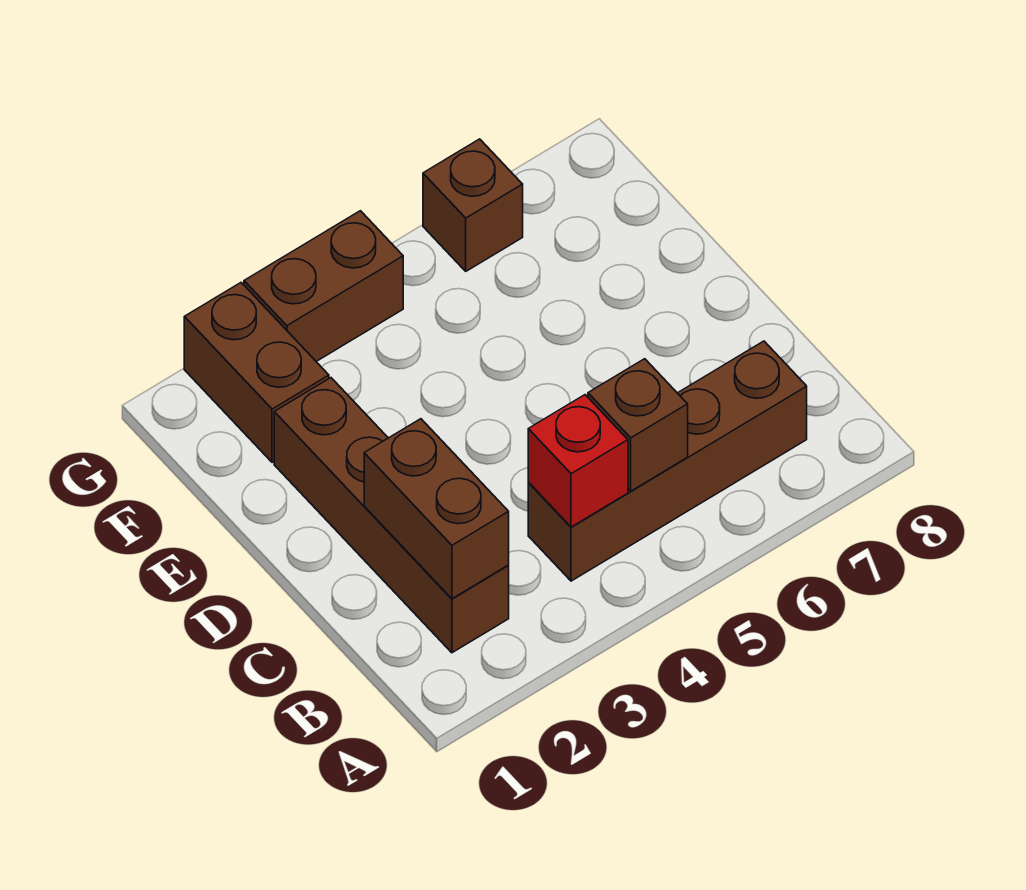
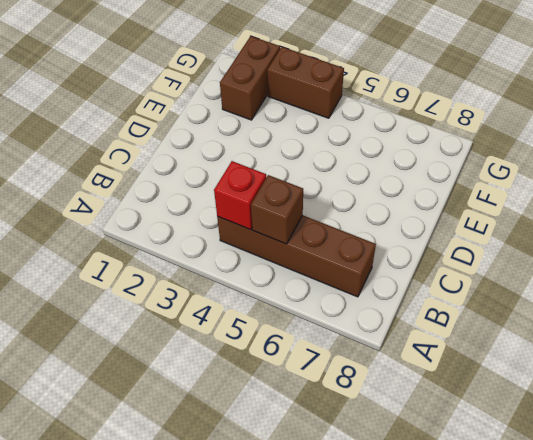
none -> brown 1x4 brick [274,378,509,653]
none -> brown 1x1 brick [423,139,523,271]

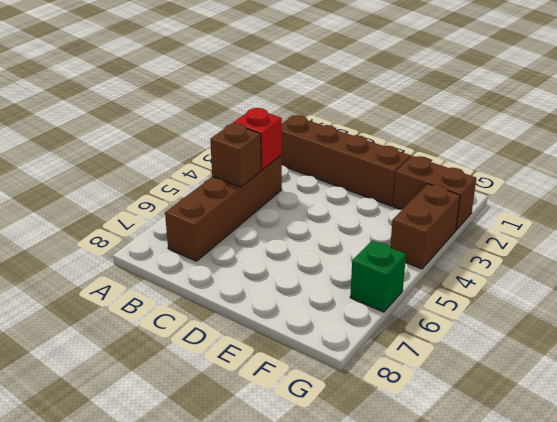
green 1x1 brick [350,241,406,312] -> brown 1x1 brick [423,139,523,271]
none -> brown 1x2 brick [364,419,509,599]

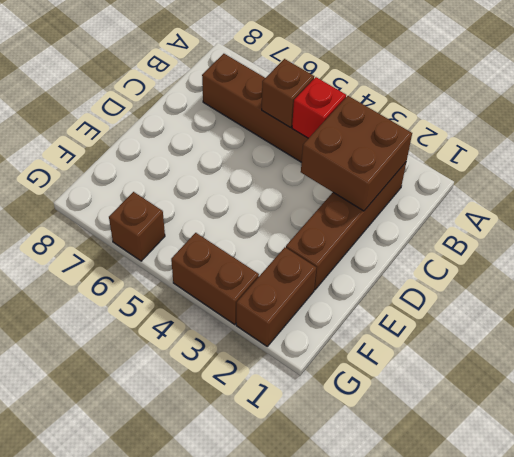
brown 2x2 brick [301,96,412,211] -> brown 1x2 brick [364,419,509,599]

